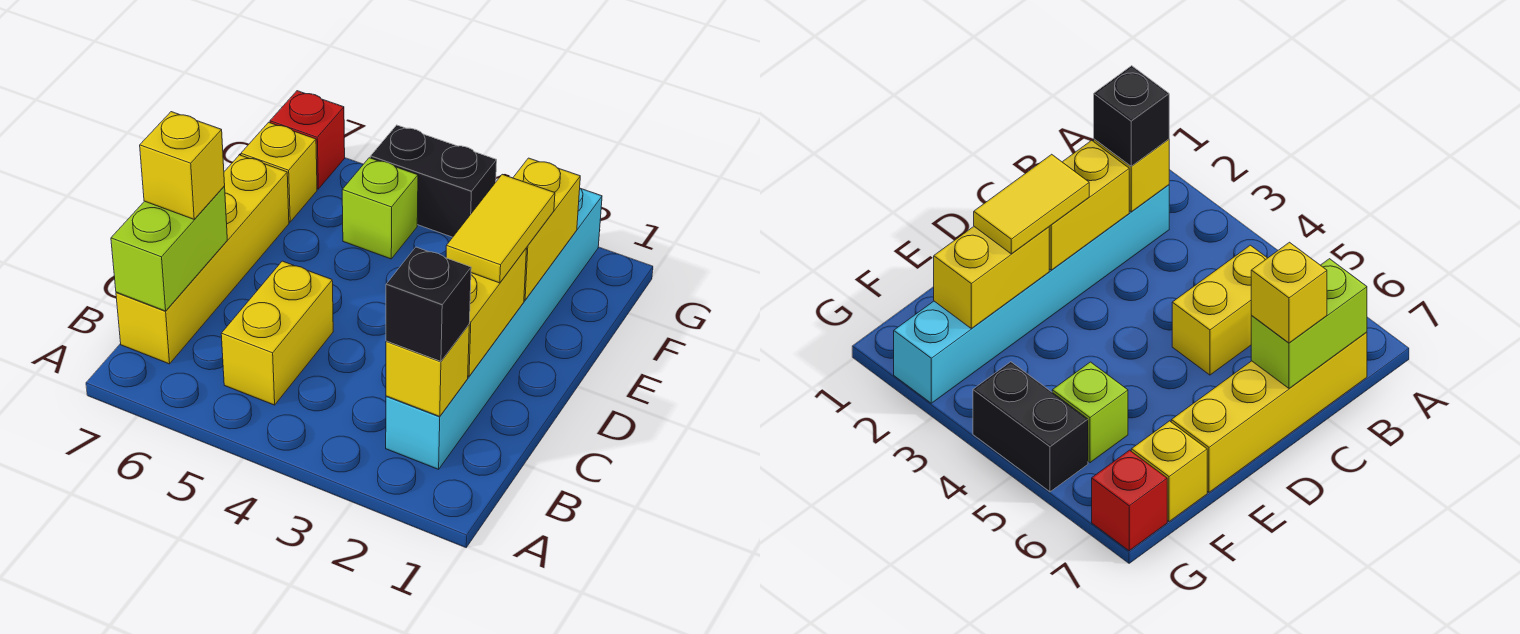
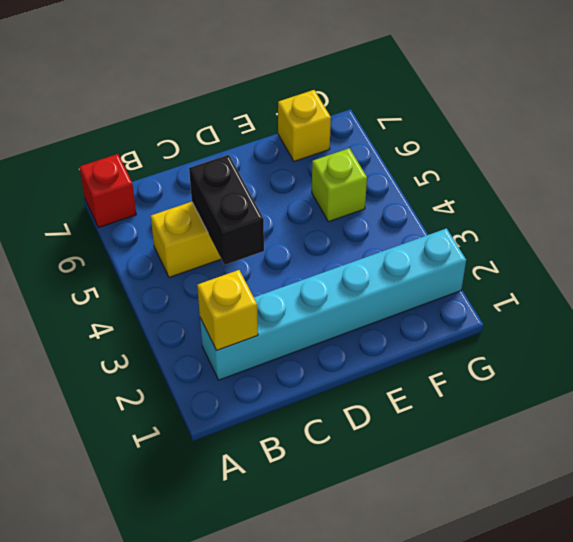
red 1x1 brick [80,154,136,228] -> red 1x1 brick moved to [270,91,345,189]
black 1x2 brick [189,155,264,265] -> black 1x2 brick moved to [370,125,497,237]
none -> yellow 1x4 brick [116,155,289,364]
none -> lime 1x2 brick [111,186,227,311]
none -> yellow 1x2 brick [468,248,527,377]

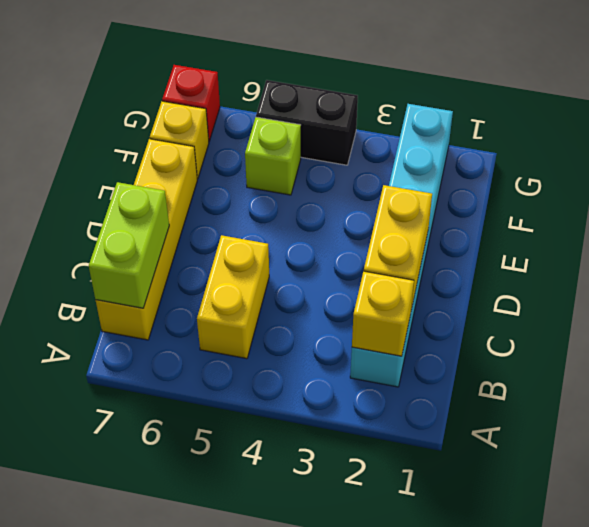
none -> yellow 1x2 brick [513,158,580,300]
none -> black 1x1 brick [386,247,471,361]
none -> yellow 1x1 brick [140,112,225,219]

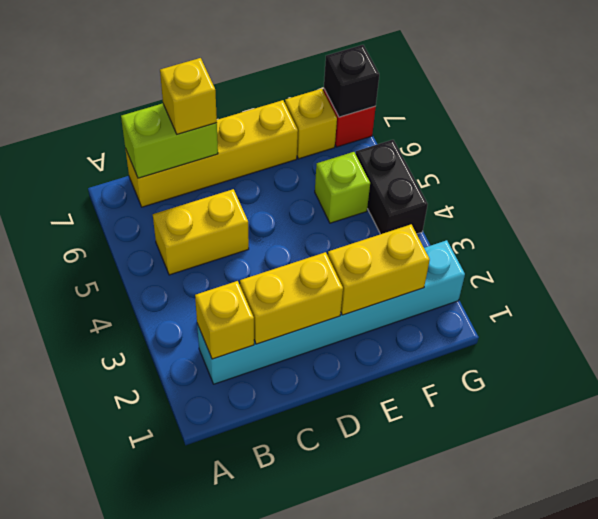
black 1x1 brick [324,45,379,117] -> black 1x1 brick moved to [386,247,471,361]
none -> yellow 1x2 tile [446,174,555,283]

